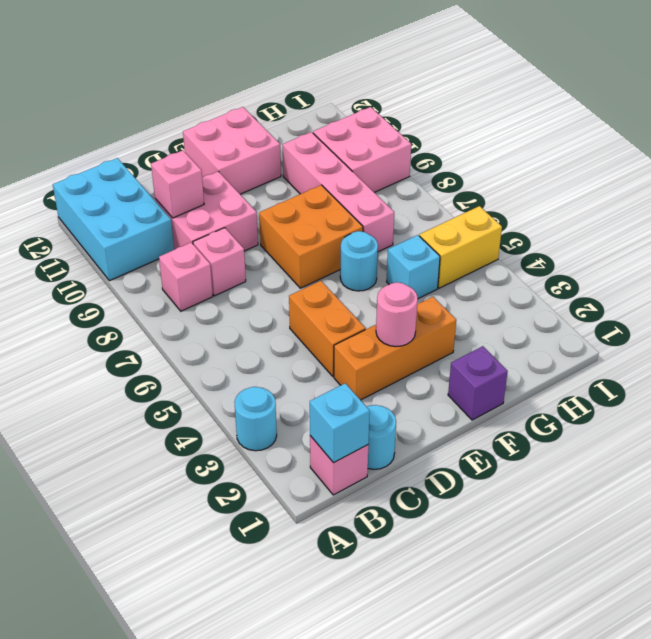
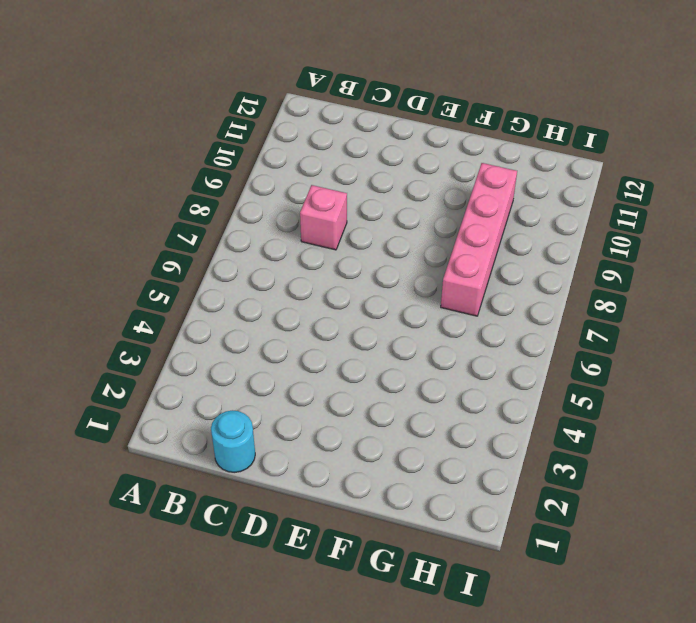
none -> cyan 1x1 round brick [234,387,277,451]
none -> cyan 2x3 brick [53,158,174,281]
none -> pink 1x1 brick [310,436,368,495]

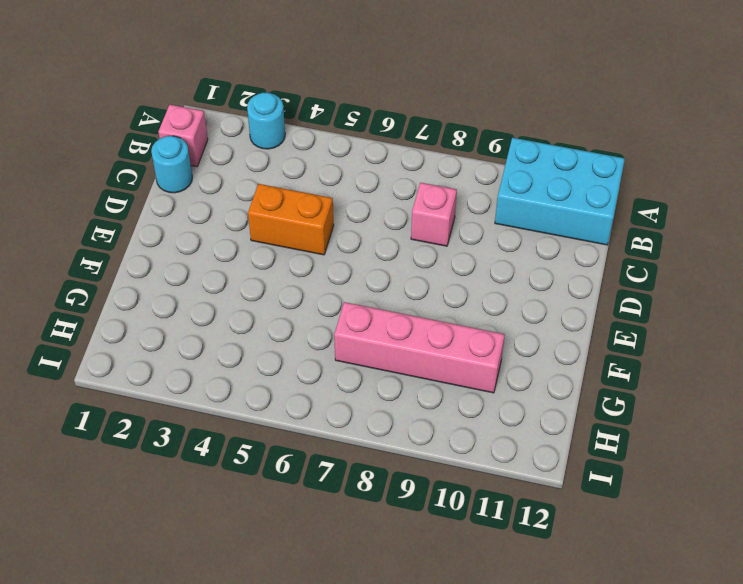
none -> pink 1x1 brick [159,243,213,311]
none -> pink 2x2 brick [155,171,258,251]
none -> orange 1x3 brick [334,297,456,400]

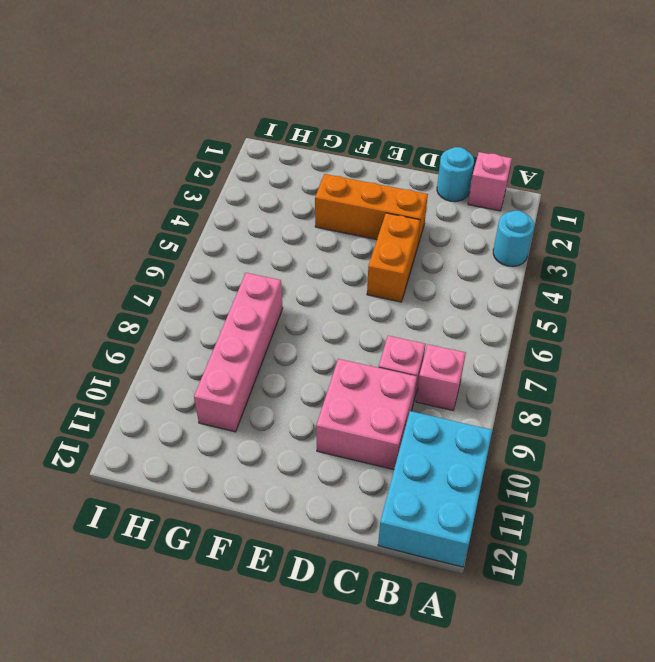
none -> orange 2x2 brick [259,185,363,288]
none -> pink 2x2 brick [183,107,281,194]
none -> purple 1x1 brick [448,346,508,420]

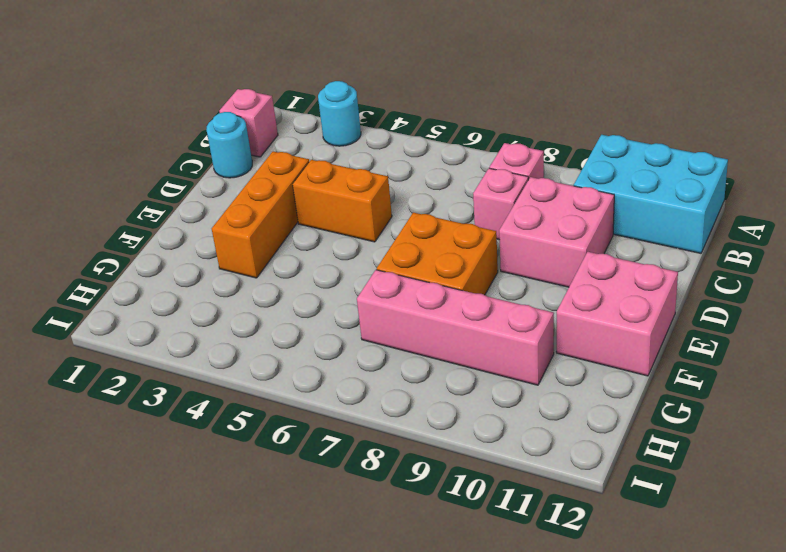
none -> purple 1x1 brick [448,346,508,420]
none -> cyan 1x1 round brick [340,231,378,291]
none -> cyan 1x1 brick [387,235,440,299]

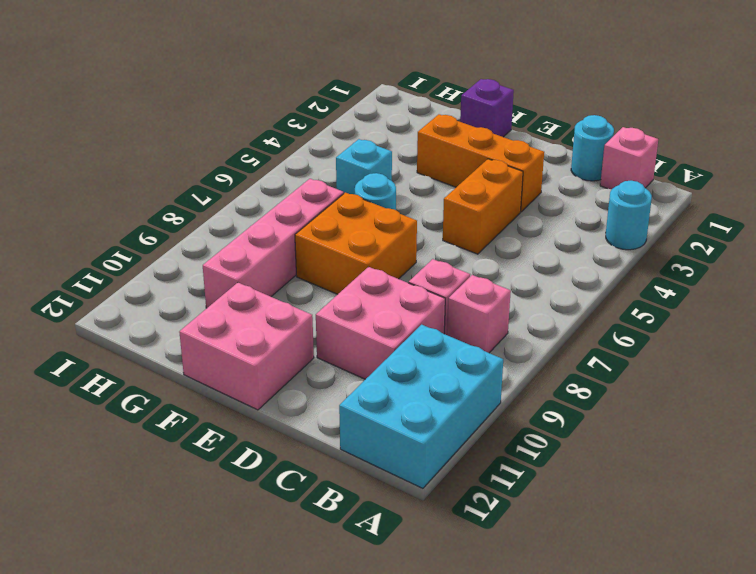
none -> yellow 1x2 brick [419,206,502,288]
none -> pink 2x2 brick [313,107,411,192]
none -> cyan 1x1 brick [310,383,370,463]

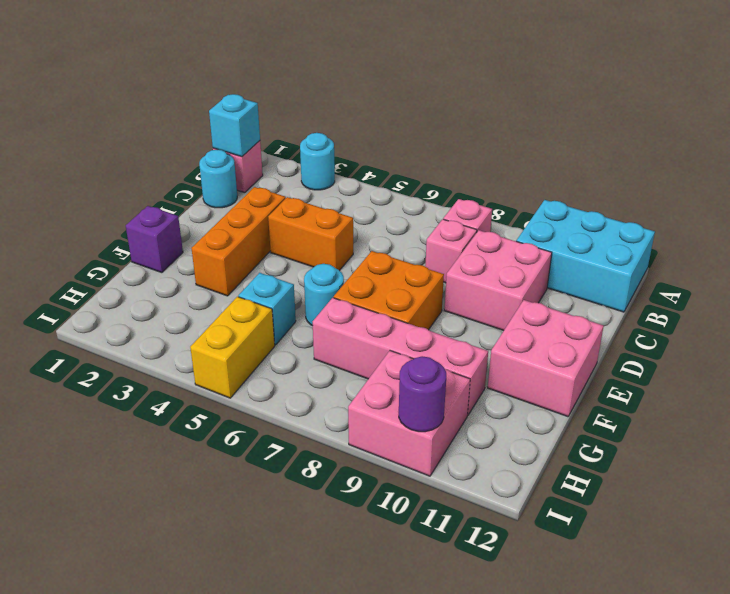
purple 1x1 round brick [399,356,446,432] -> none
none -> pink 1x1 brick [151,150,204,218]
none -> pink 1x1 round brick [376,282,418,347]

